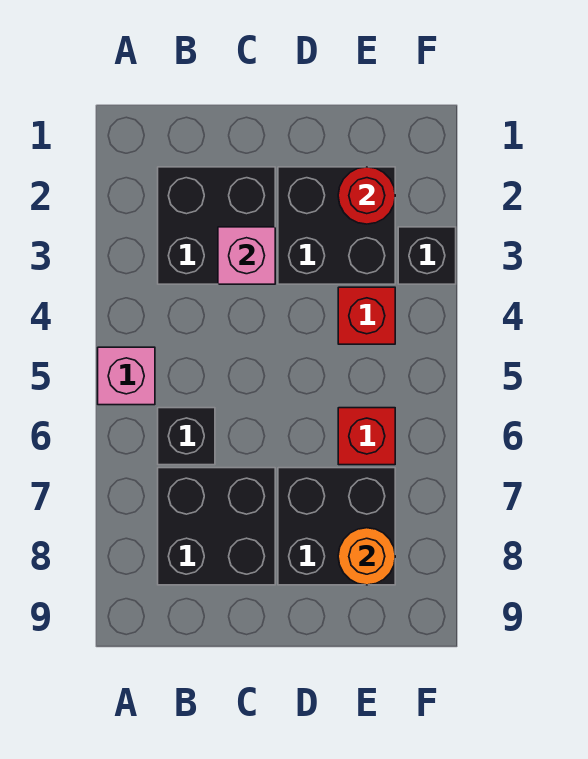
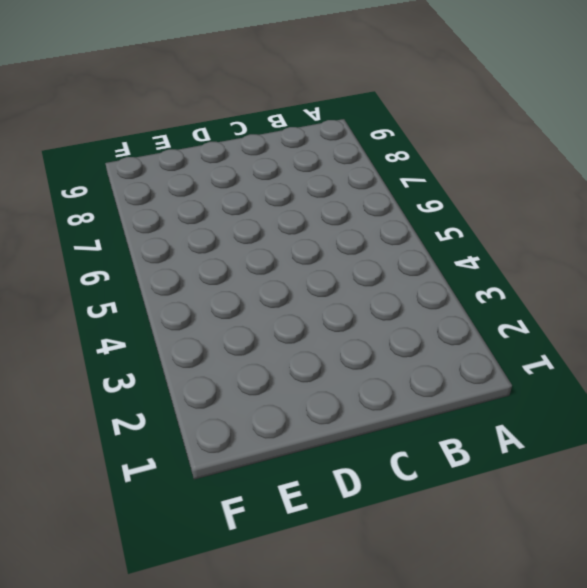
none -> pink 1x1 brick [98,347,155,405]
none -> black 2x2 brick [158,167,275,284]
none -> black 1x1 brick [158,408,215,465]

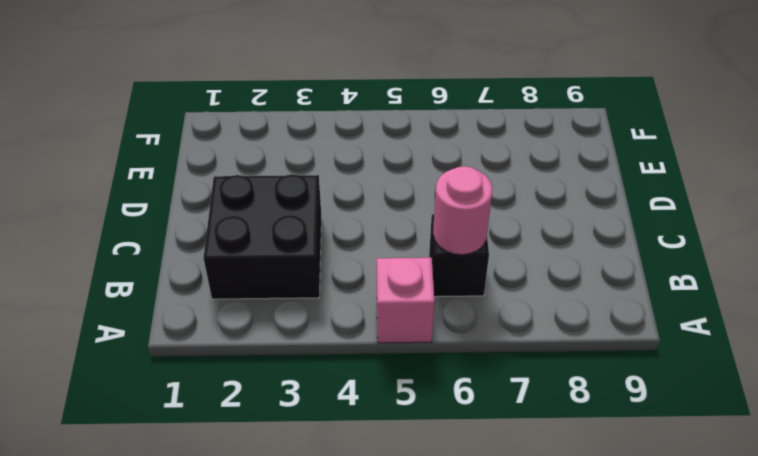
pink 1x1 round brick [433,166,493,255] -> none
none -> black 2x2 brick [158,468,275,585]
none -> black 2x2 brick [278,167,395,284]
none -> black 2x2 brick [278,468,395,585]

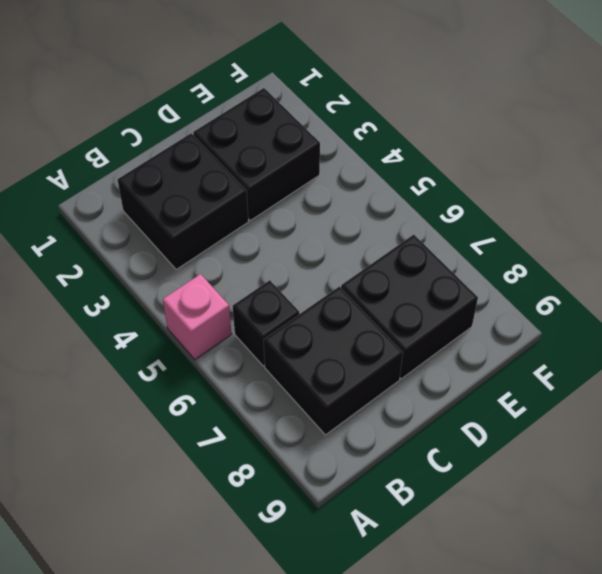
none -> red 1x1 brick [338,287,395,344]
none -> red 1x1 brick [338,408,395,465]
none -> black 1x1 brick [398,227,456,284]

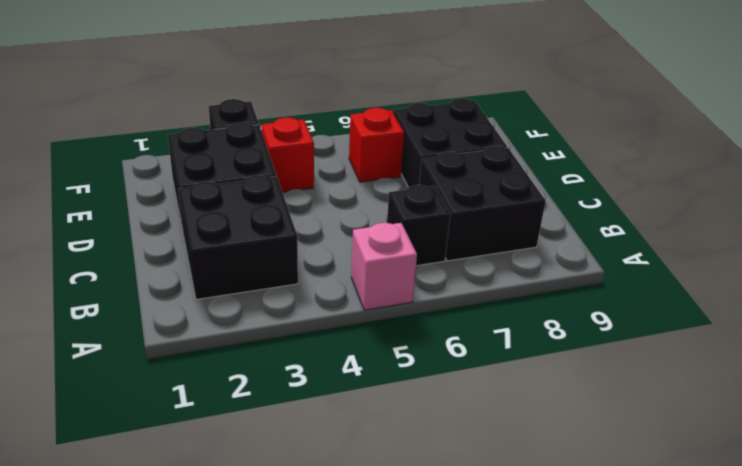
none -> pink 1x1 brick [218,227,275,284]
none -> red 1x1 round brick [338,167,395,224]
none -> orange 1x1 round brick [338,528,395,585]

